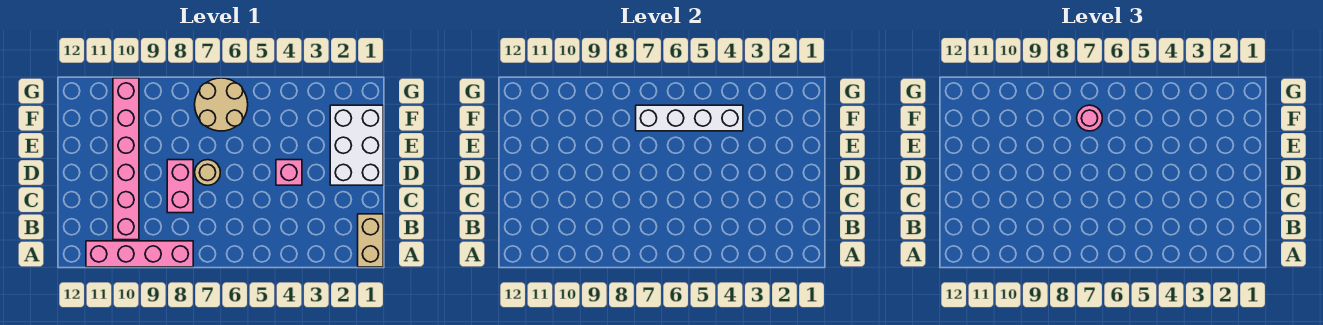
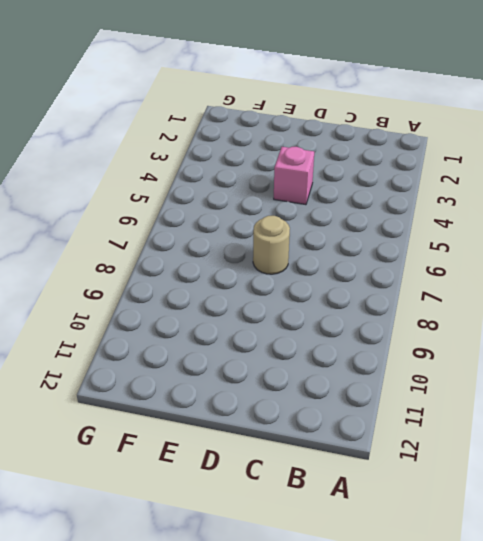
none -> tan 1x2 brick [358,214,383,267]
none -> pink 1x4 brick [86,241,193,267]

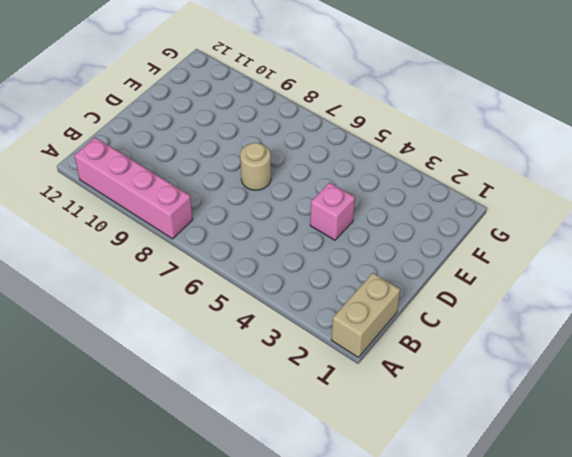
none -> pink 1x6 brick [113,78,139,240]
none -> pink 1x2 brick [167,160,193,213]

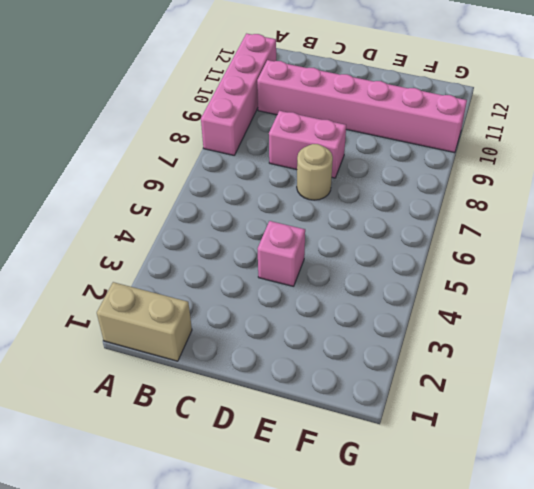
none -> white 2x3 brick [330,105,383,185]
none -> tan 2x2 round brick [195,78,248,131]

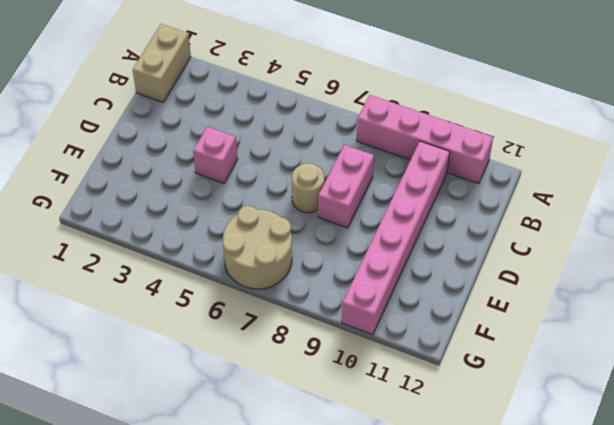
none -> white 2x3 brick [330,105,383,185]
none -> white 1x4 brick [636,105,743,131]

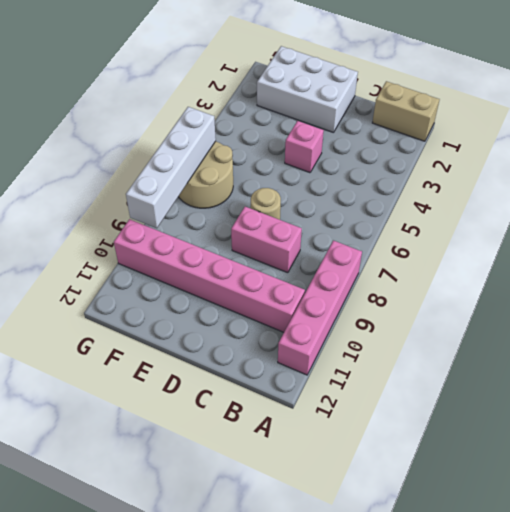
white 1x4 brick [126,107,216,228] -> white 1x4 brick moved to [636,105,743,131]
none -> pink 1x1 round brick [1077,105,1102,131]

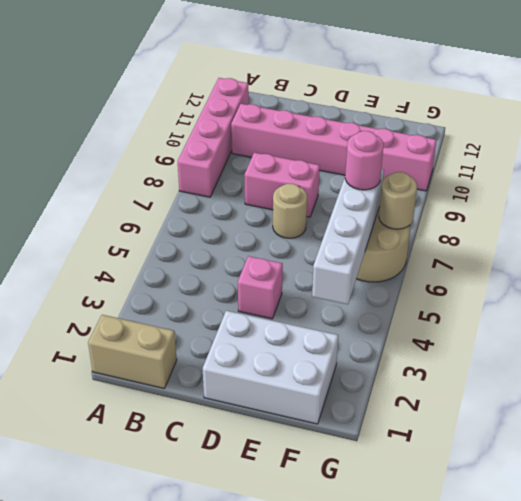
tan 1x1 round brick [379,172,417,229] -> none

